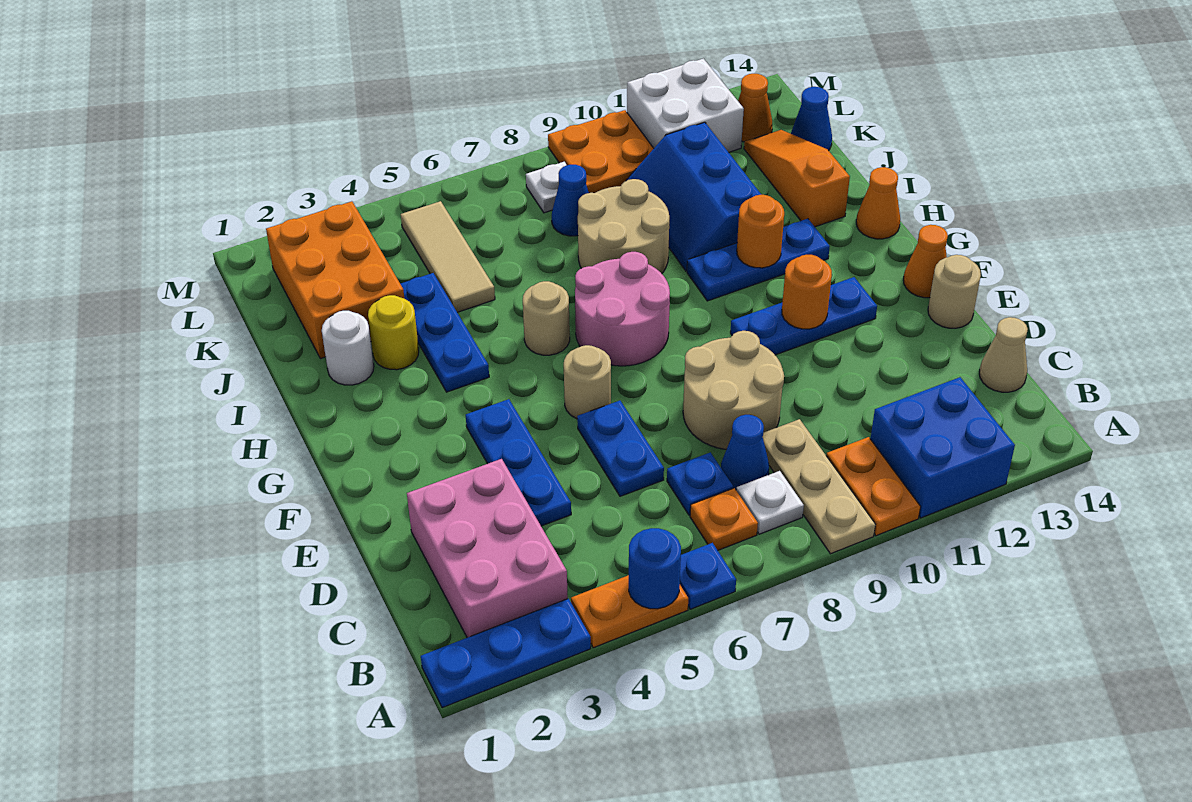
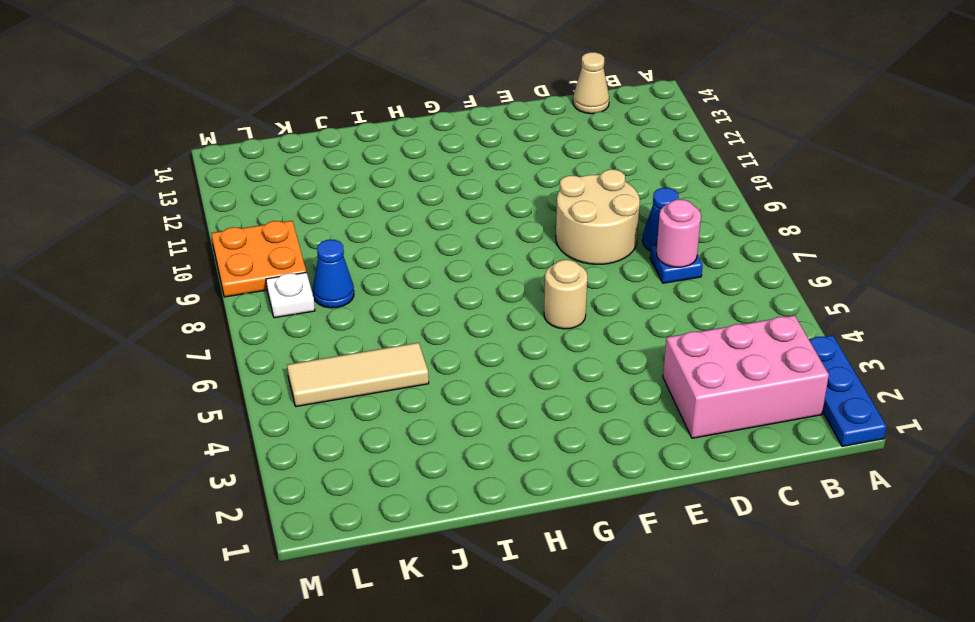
pink 1x1 round brick [656,199,701,267] -> none
none -> orange 1x2 plate [571,575,688,648]
none -> blue 1x1 plate [680,543,736,609]
none -> tan 1x3 plate [763,419,875,554]
none -> orange 1x2 plate [826,437,920,536]

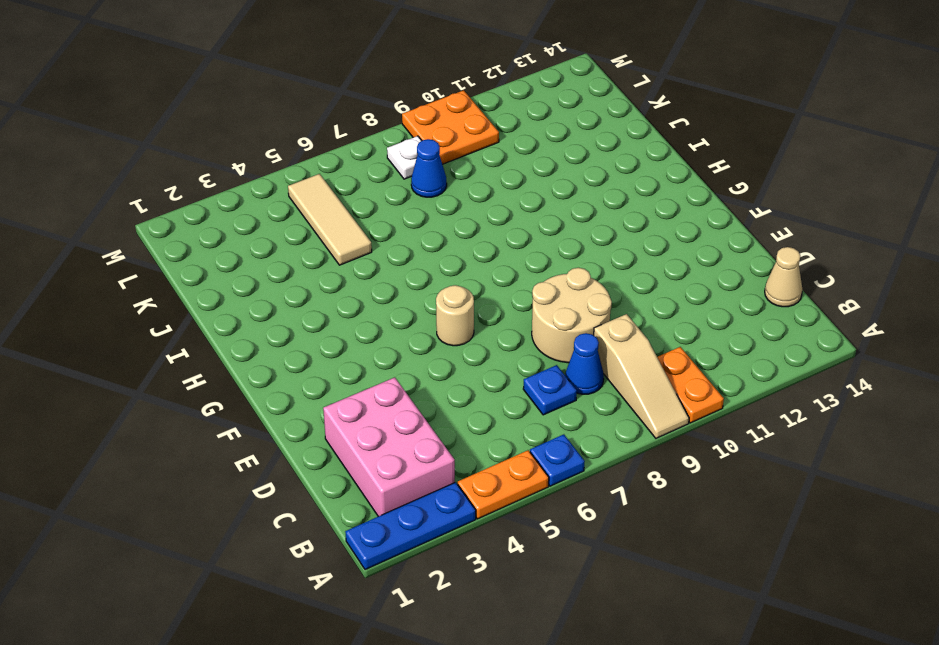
tan 1x3 slope [594,314,689,438] -> tan 1x3 plate [763,419,875,554]
none -> blue 2x2 brick [871,377,1015,518]
none -> orange 1x1 plate [690,488,758,550]
none -> white 1x1 plate [736,471,804,534]
none -> blue 1x3 plate [466,399,571,526]

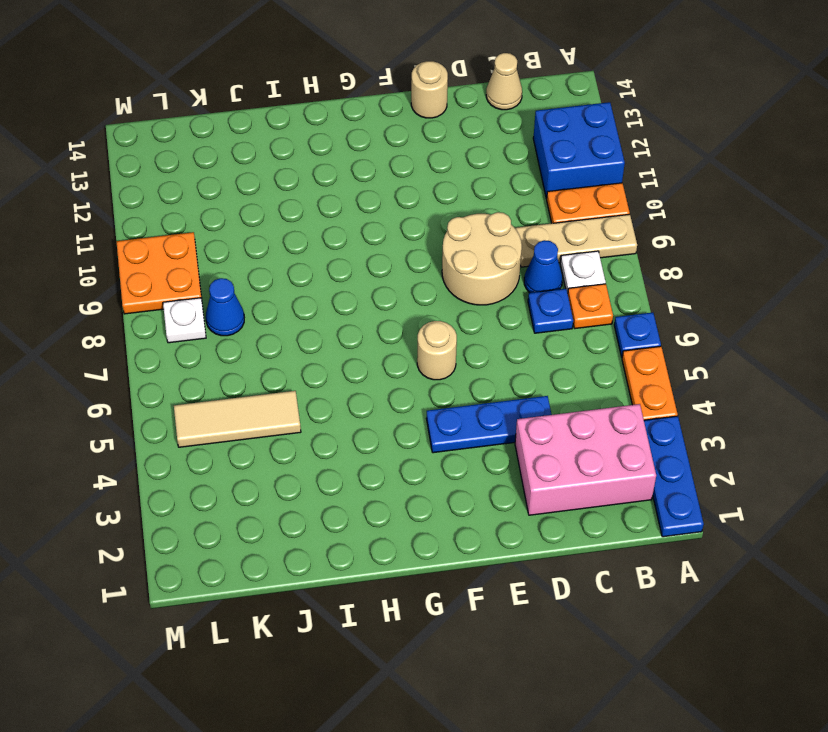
none -> blue 1x2 plate [577,401,664,496]
none -> blue 1x3 plate [730,277,877,355]
none -> orange 1x1 cone [903,225,948,298]
none -> pink 2x2 round brick [575,252,670,366]

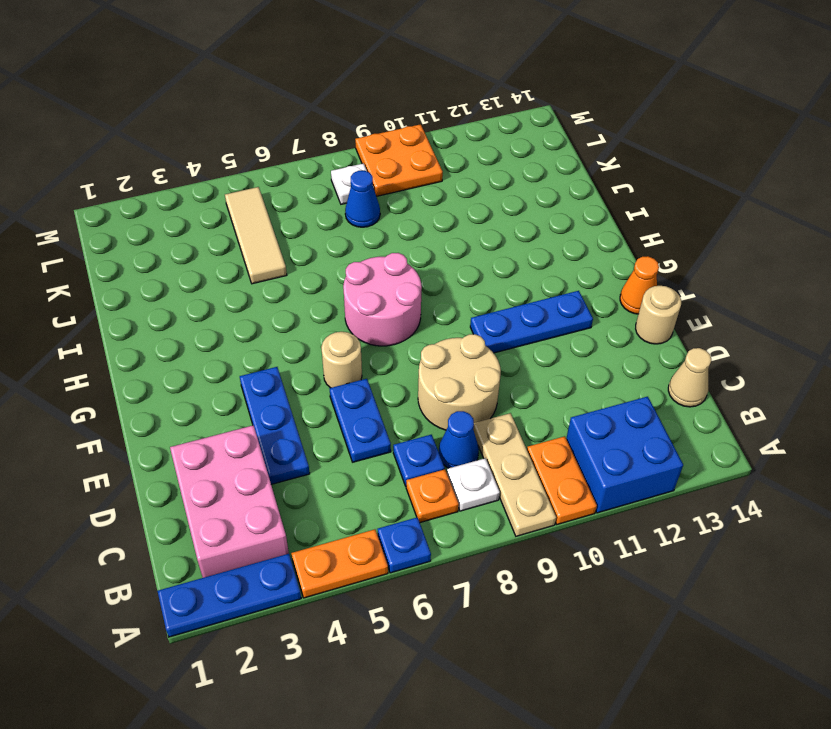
none -> blue 1x3 plate [401,273,489,392]
none -> tan 1x1 round brick [523,281,570,355]
none -> blue 1x3 plate [687,219,830,301]
none -> orange 1x1 cone [856,167,900,239]

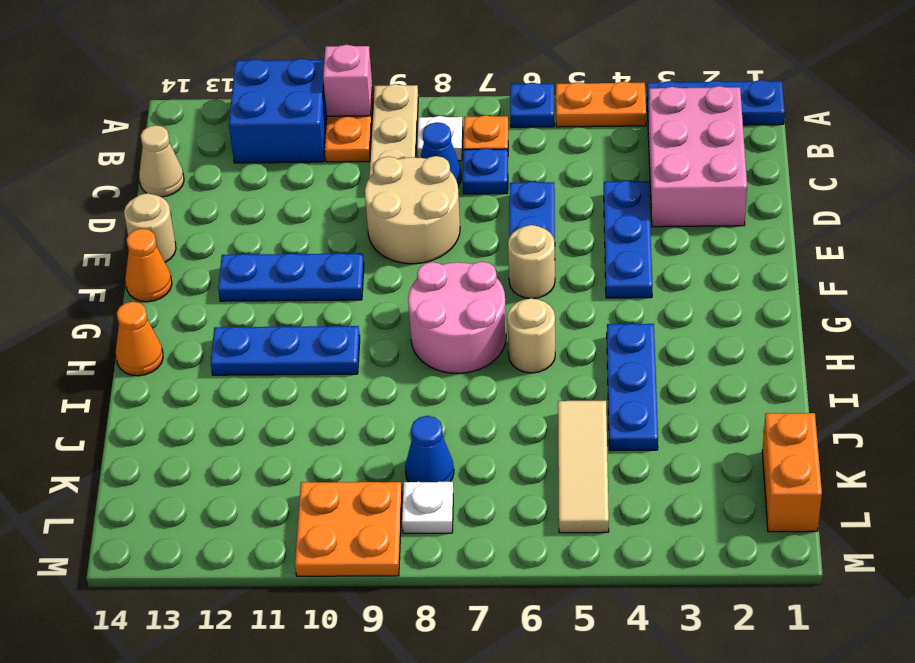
pink 1x1 brick [323,45,372,116] -> none
orange 1x2 brick [762,413,822,532] -> none
none -> white 1x1 round brick [322,311,374,385]
none -> yellow 1x1 round brick [368,295,419,370]
none -> tan 2x2 round brick [578,179,669,273]
none -> blue 2x3 slope [626,122,761,271]

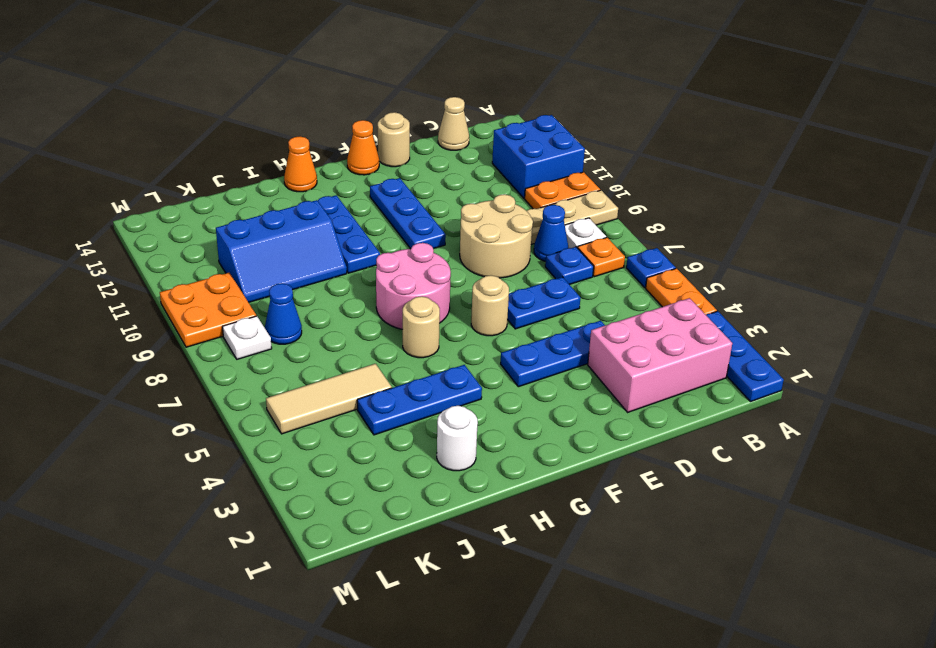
none -> yellow 1x1 round brick [368,295,419,370]
none -> tan 2x2 round brick [578,179,669,273]
none -> orange 1x3 slope [744,130,850,227]
none -> orange 2x3 brick [266,201,404,359]

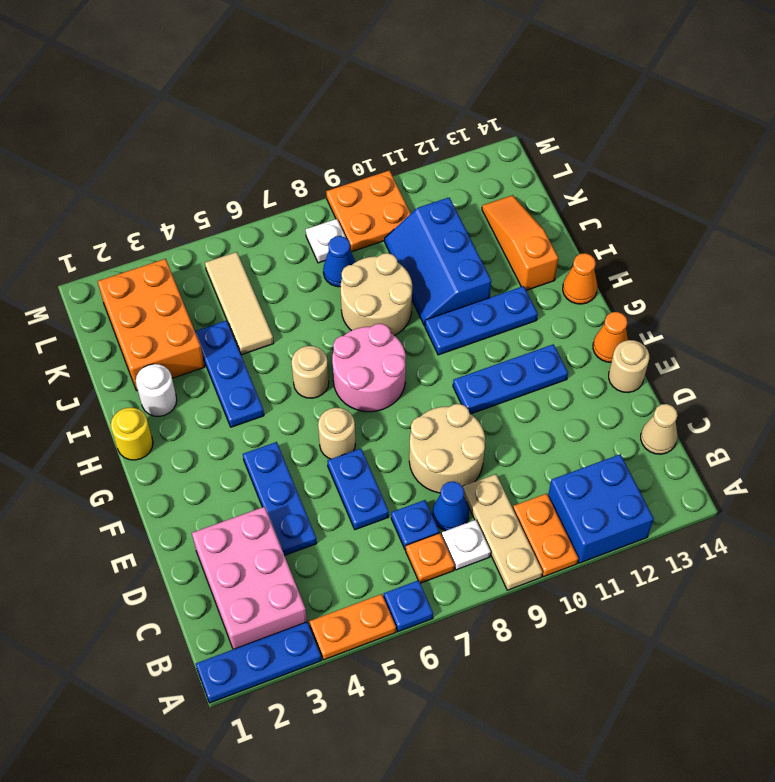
yellow 1x1 round brick [111,407,153,460] -> yellow 1x1 round brick moved to [368,295,419,370]
none -> blue 1x1 cone [791,87,832,151]
none -> white 2x2 brick [627,59,744,152]
none -> orange 1x1 cone [738,74,772,142]
none -> blue 1x1 round brick [629,528,681,609]

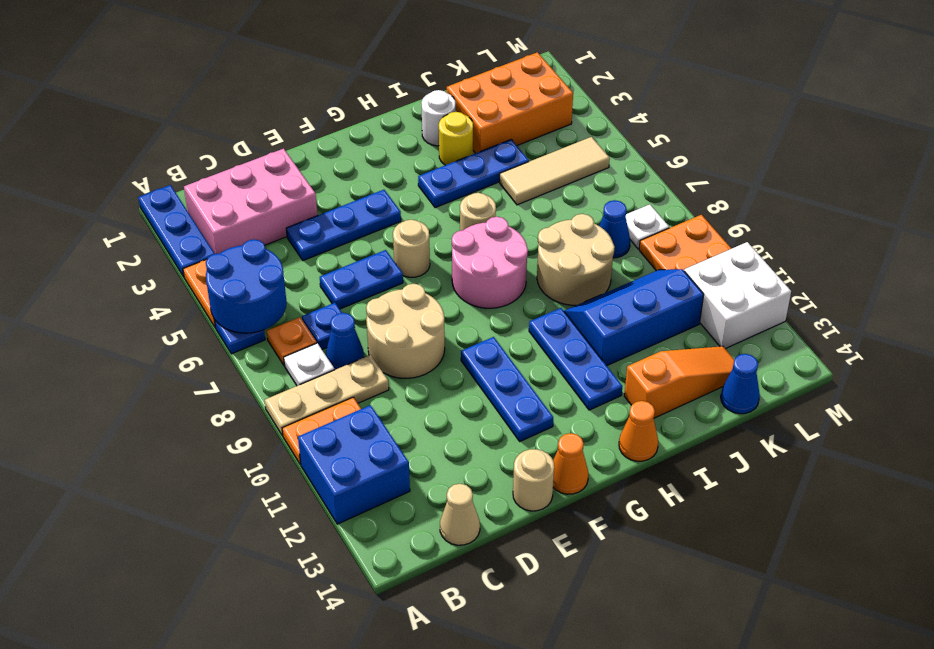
blue 2x2 round brick [206,239,287,333] -> blue 1x1 round brick [629,528,681,609]
none -> orange 1x1 cone [738,74,772,142]
none -> orange 1x1 round brick [782,255,832,329]
none -> orange 1x1 round brick [737,195,784,268]

